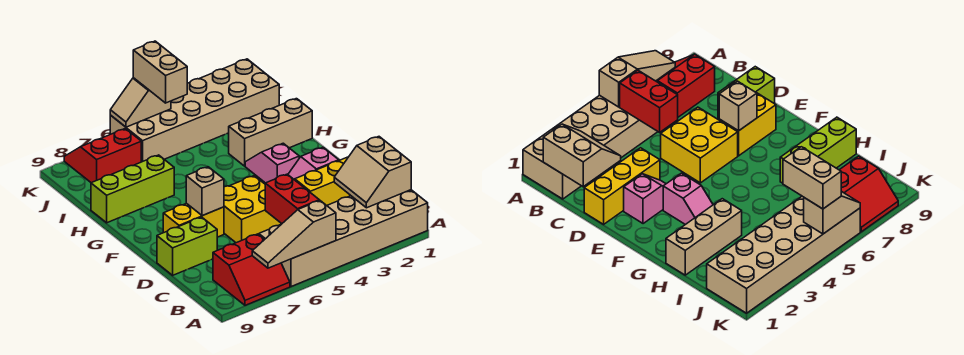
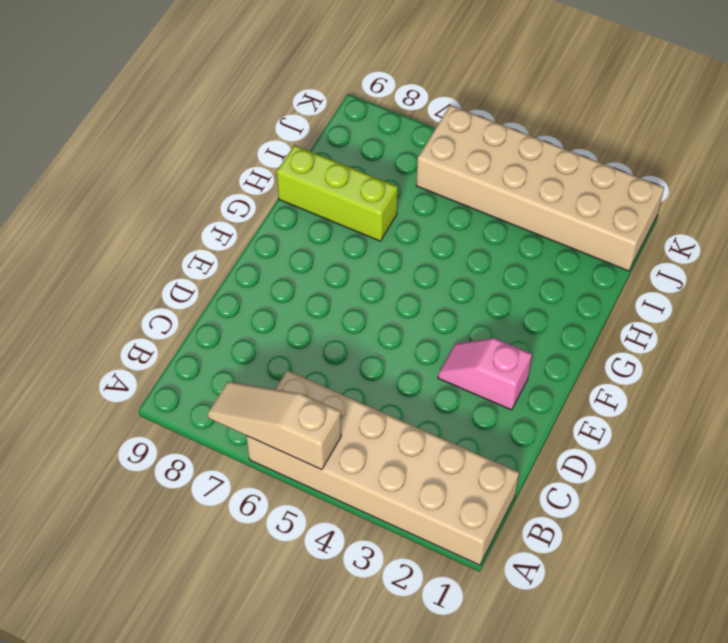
none -> red 2x2 slope [213,234,290,305]
none -> yellow 1x3 brick [295,157,351,205]
none -> yellow 2x2 brick [224,176,281,243]

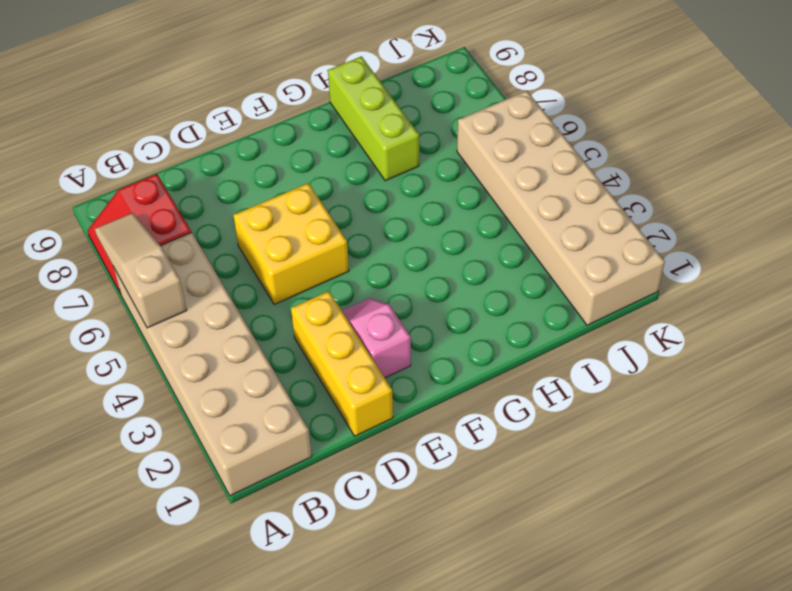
none -> lime 1x2 brick [157,217,217,275]
none -> yellow 1x2 brick [163,203,224,237]
none -> pink 1x2 slope [245,143,299,183]

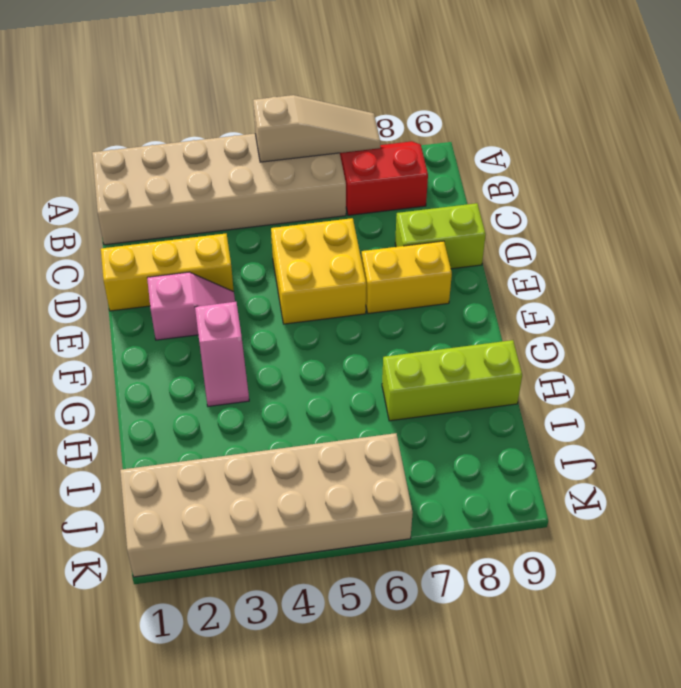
none -> tan 1x3 brick [229,99,312,166]
none -> red 2x2 slope [64,128,141,183]
none -> tan 2x2 slope [334,137,411,208]

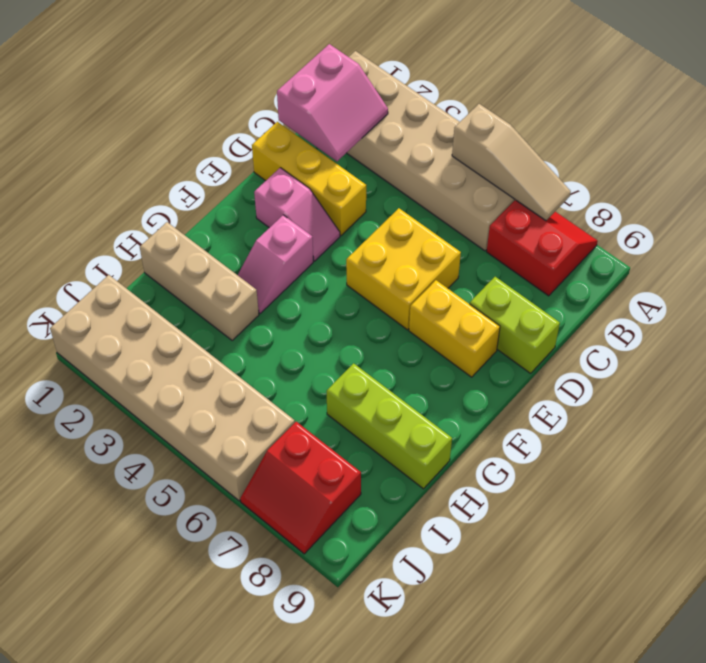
pink 2x2 slope [277,44,388,161] -> tan 2x2 slope [334,137,411,208]
none -> red 1x2 brick [265,174,319,224]
none -> tan 1x1 brick [186,167,224,216]
none -> tan 1x2 slope [110,78,171,127]

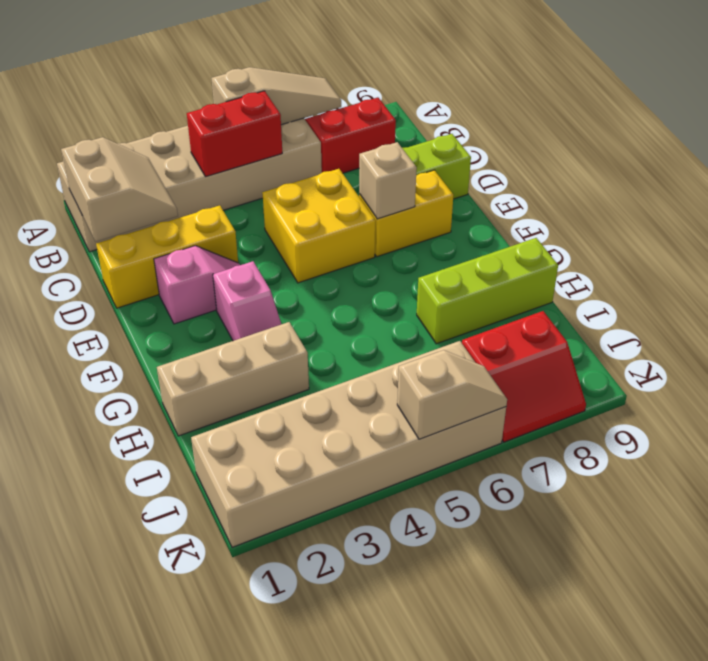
red 1x2 brick [187,91,282,177] -> red 1x2 brick turned to [265,174,319,224]
none -> tan 1x2 brick [133,41,187,103]

